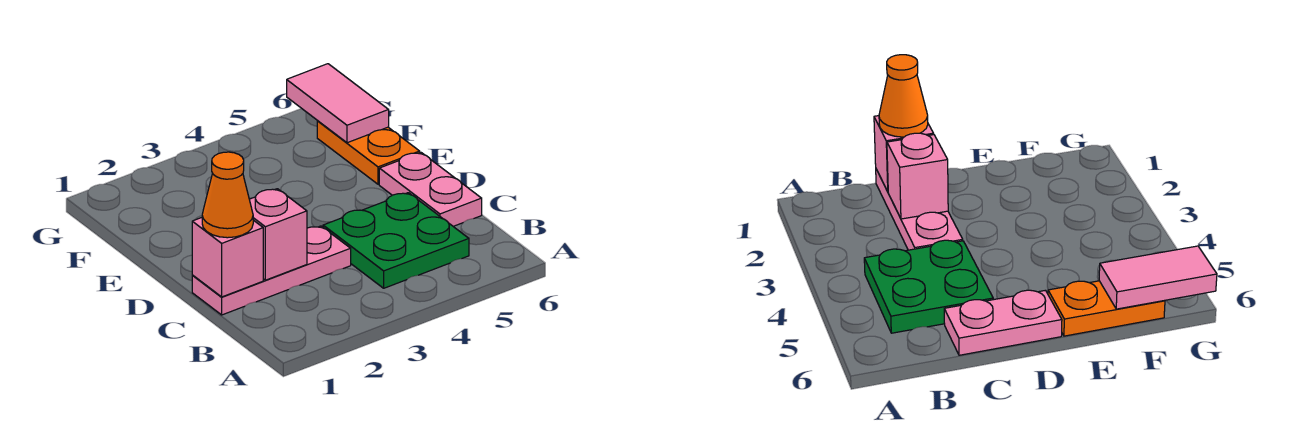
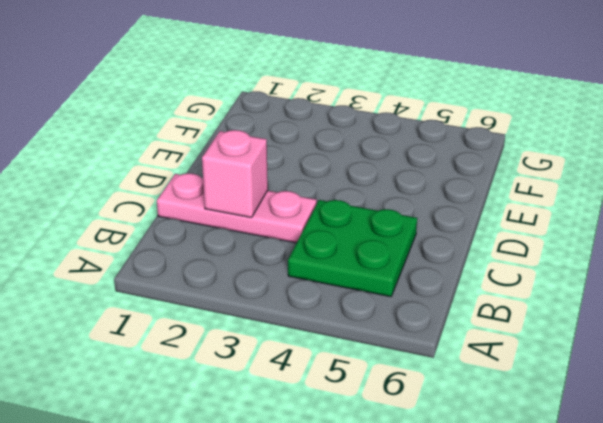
none -> pink 1x2 plate [379,152,482,226]
none -> orange 1x2 plate [317,121,420,184]

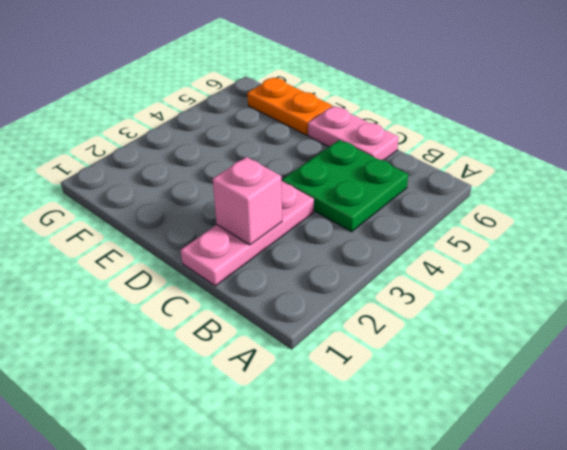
none -> pink 1x1 brick [192,218,263,297]
none -> pink 1x2 tile [287,64,389,143]

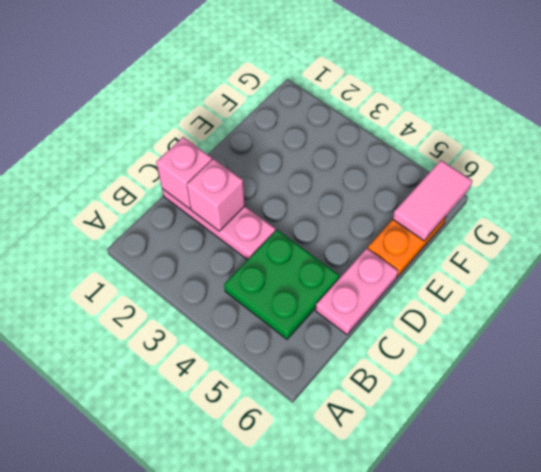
none -> orange 1x1 cone [202,152,253,238]

